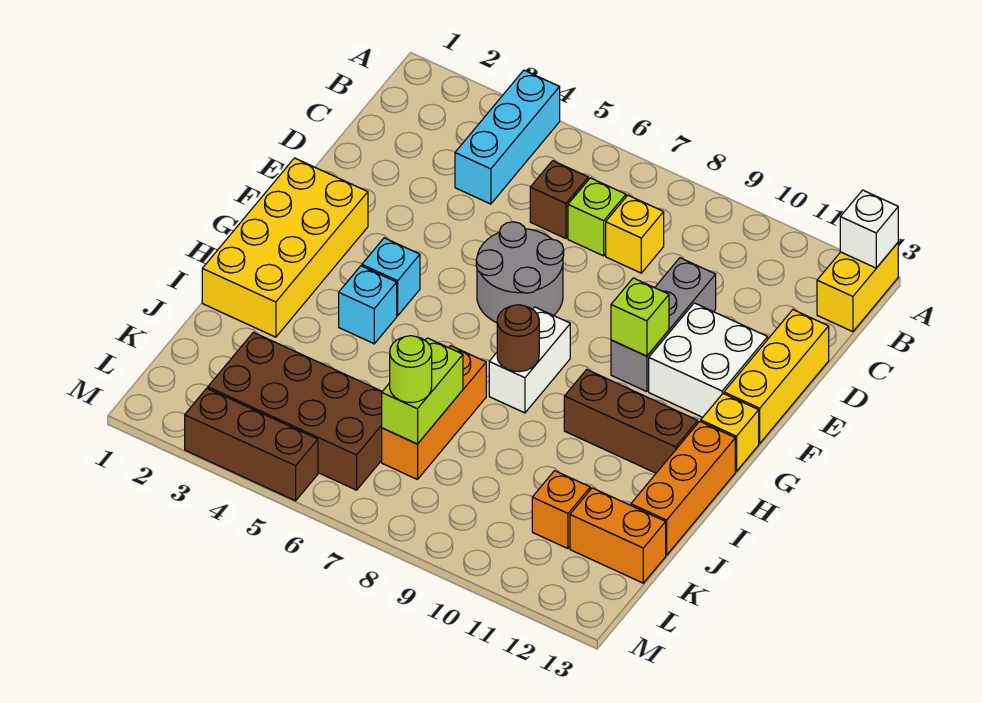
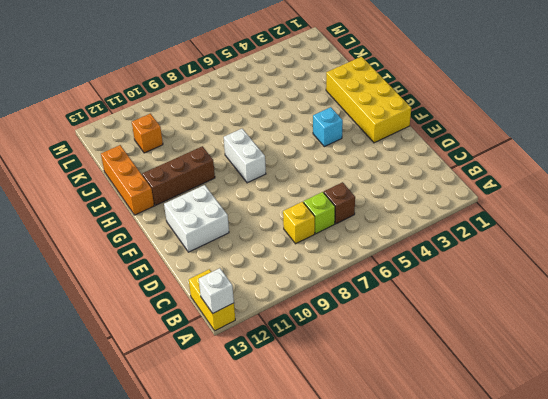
none -> cyan 1x3 brick [455,70,560,204]
none -> grey 1x3 brick [611,258,716,392]
none -> yellow 1x3 brick [724,310,829,443]

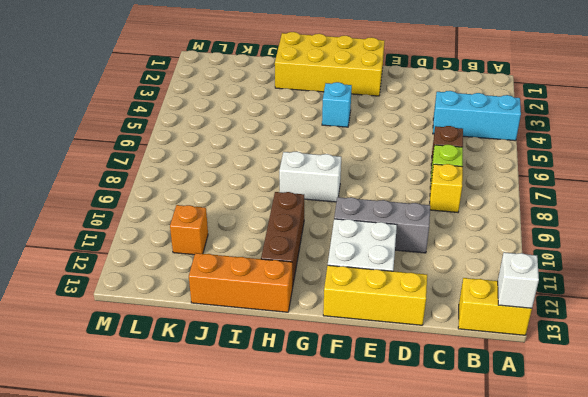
none -> grey 2x2 round brick [476,222,564,323]
none -> yellow 1x1 brick [701,394,759,471]
none -> cyan 1x1 brick [339,266,397,344]

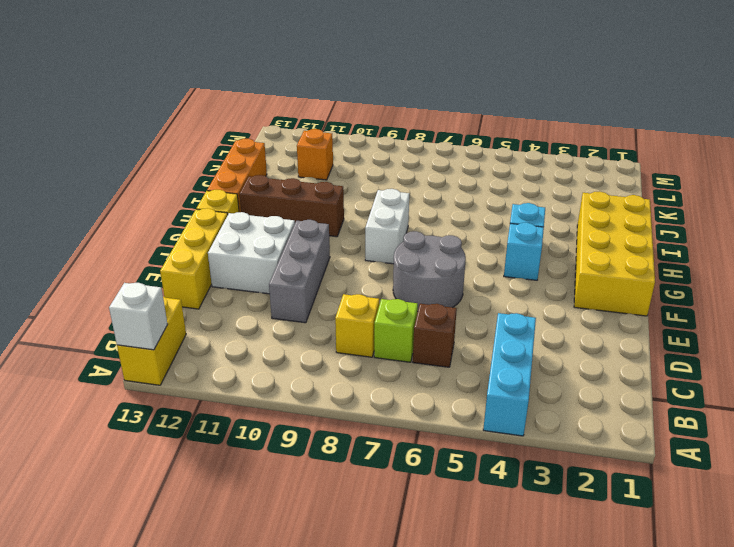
none -> orange 1x3 brick [382,346,486,480]
none -> brown 2x4 brick [208,332,382,490]
none -> orange 1x2 brick [570,488,666,583]

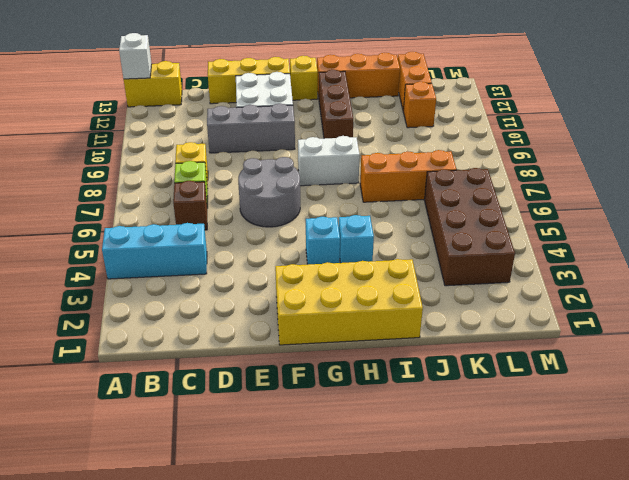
none -> brown 1x3 brick [185,388,318,501]
none -> lime 1x1 brick [611,278,669,356]
none -> brown 1x1 round brick [497,305,539,372]

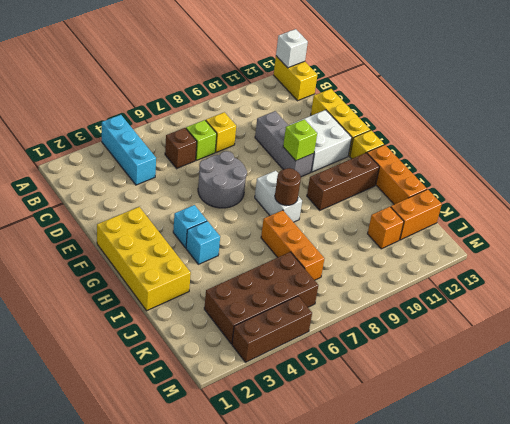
none -> lime 1x2 brick [382,338,463,444]
none -> lime 1x1 round brick [390,336,432,403]

